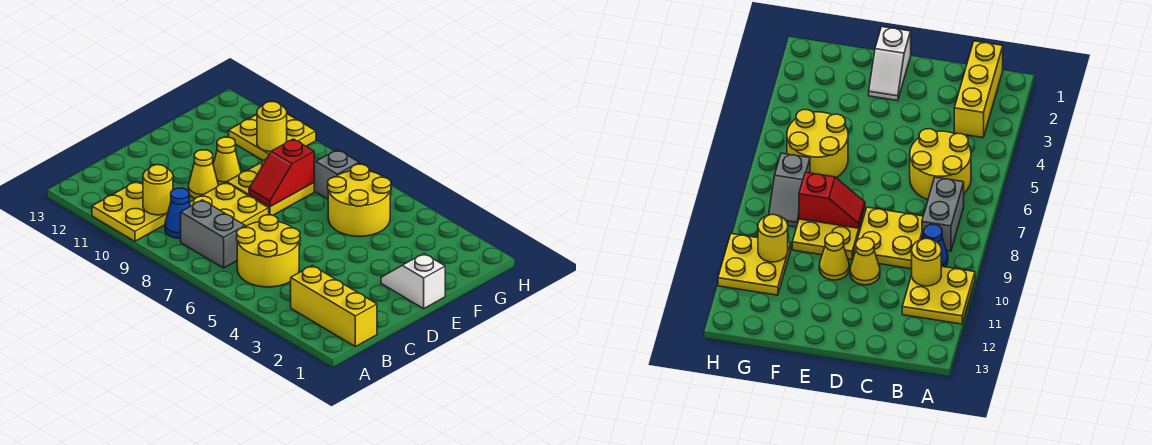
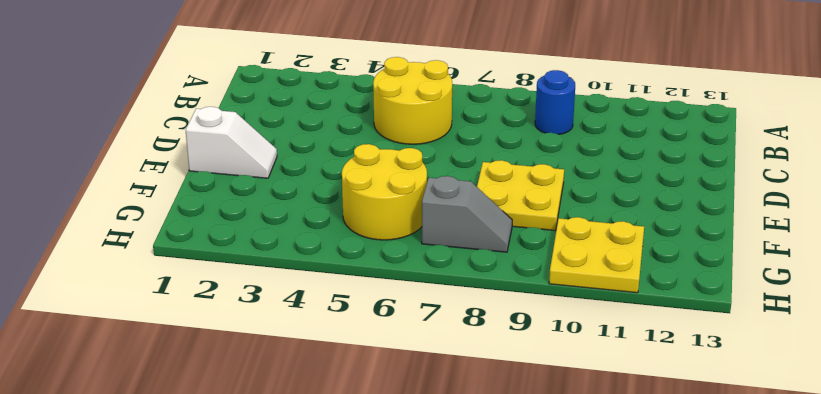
blue 1x1 round brick [535,70,575,135] -> blue 1x1 cone [165,188,190,238]
none -> yellow 2x2 plate [92,181,168,241]
none -> yellow 1x3 brick [291,266,377,347]
none -> grey 1x2 brick [181,200,245,268]

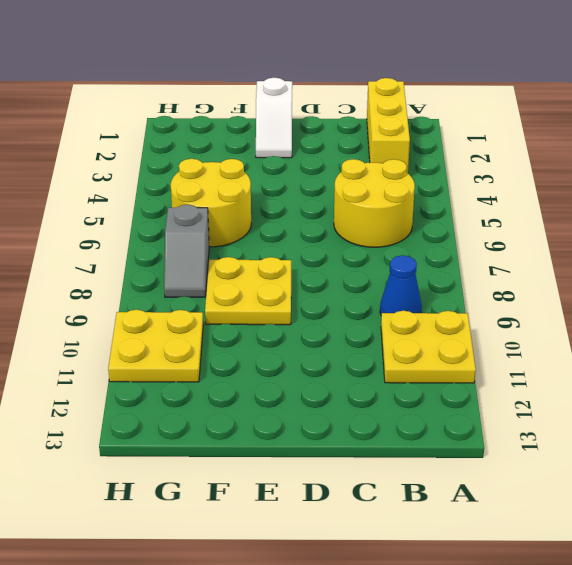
none -> grey 1x2 brick [181,200,245,268]
none -> yellow 2x2 plate [190,182,269,227]
none -> yellow 1x1 cone [189,150,218,198]

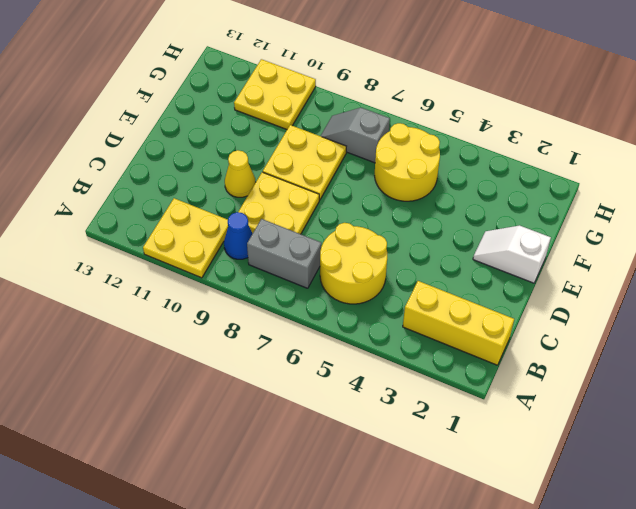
none -> yellow 1x1 cone [213,137,241,185]
none -> yellow 1x1 round brick [143,165,173,215]
none -> red 1x2 slope [249,139,314,207]

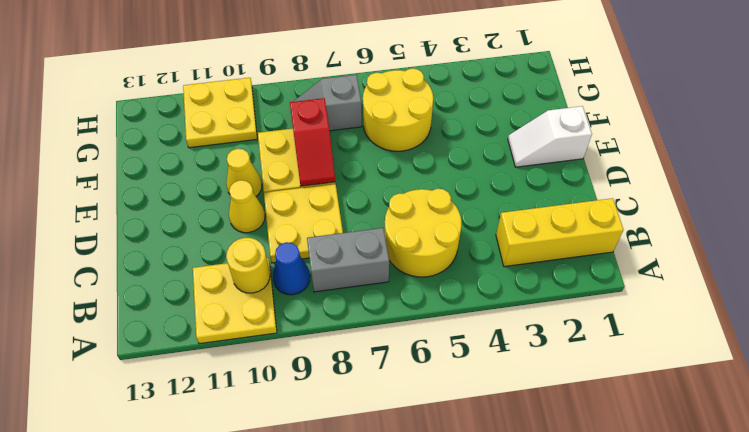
none -> yellow 1x1 round brick [257,102,287,152]

